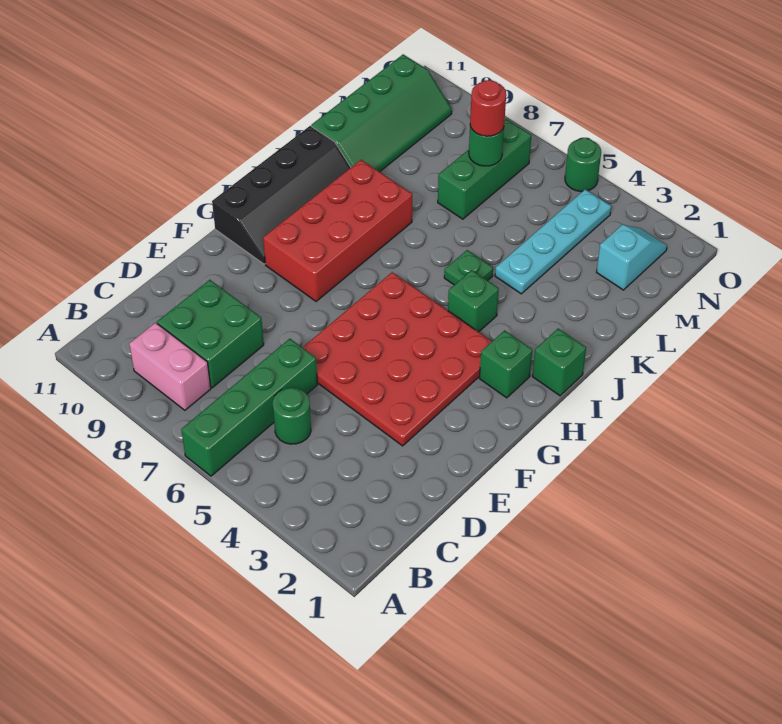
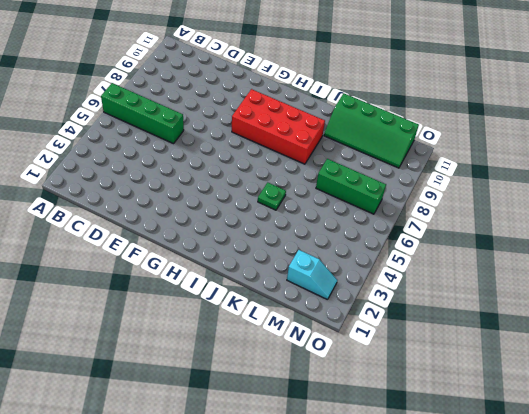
none -> pink 1x2 brick [129,323,211,410]
none -> green 1x1 round brick [273,388,311,444]
none -> green 2x2 brick [157,280,264,388]

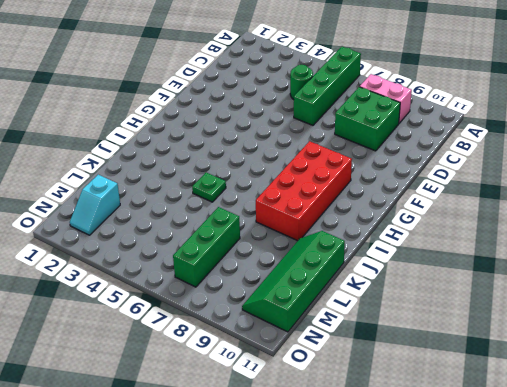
none -> red 4x4 plate [302,272,492,446]
none -> black 2x4 slope [212,126,351,264]
none -> green 1x1 brick [479,330,532,398]

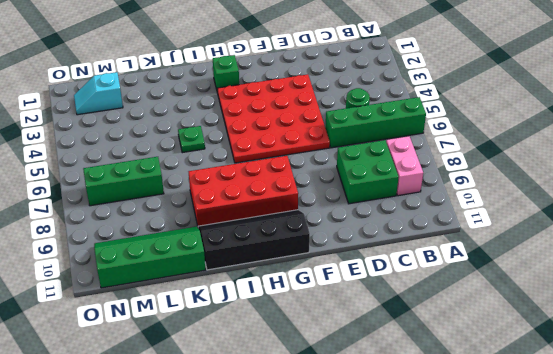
none -> green 1x1 brick [532,329,586,396]
none -> green 1x1 brick [448,270,499,332]
none -> cyan 1x4 plate [495,189,611,294]

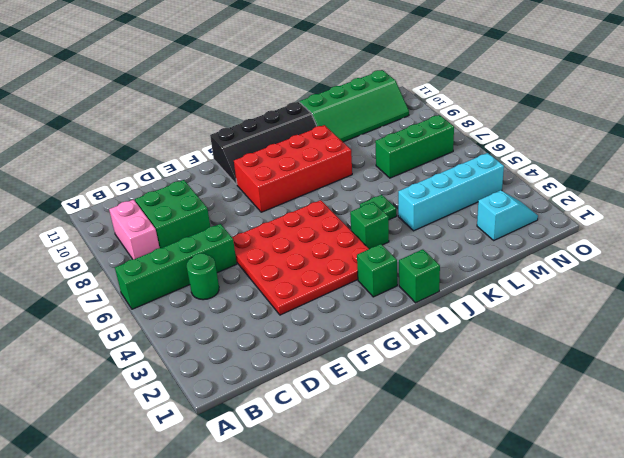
cyan 1x4 brick [398,153,504,231] -> cyan 1x4 plate [495,189,611,294]
none -> green 1x1 round brick [565,138,601,192]
none -> green 1x1 round brick [469,126,504,166]
none -> red 1x1 round brick [470,80,506,136]

